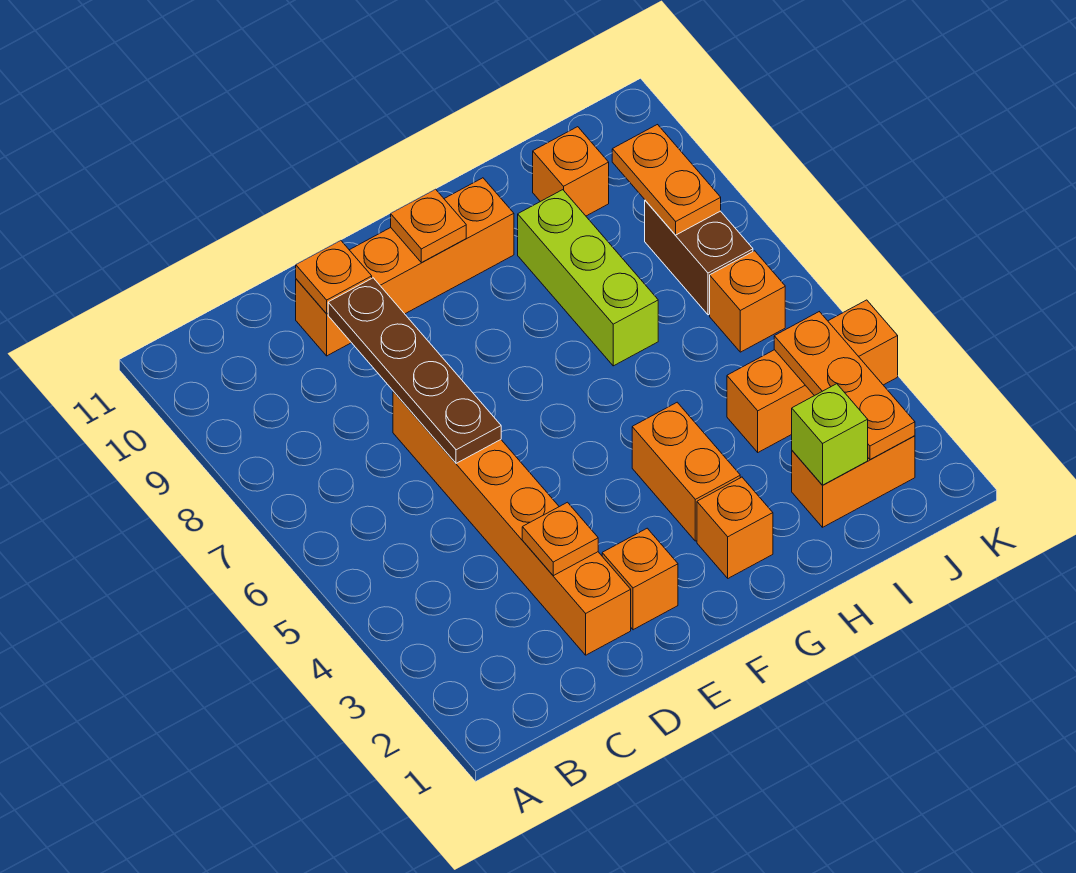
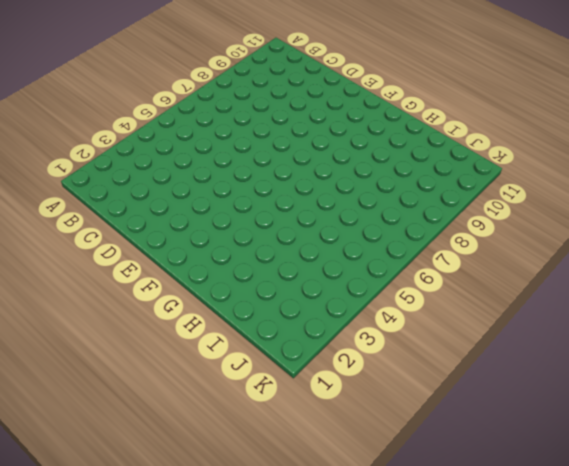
none -> orange 1x6 brick [393,391,631,655]
none -> orange 1x4 brick [296,178,514,356]
none -> orange 1x1 brick [602,528,678,630]

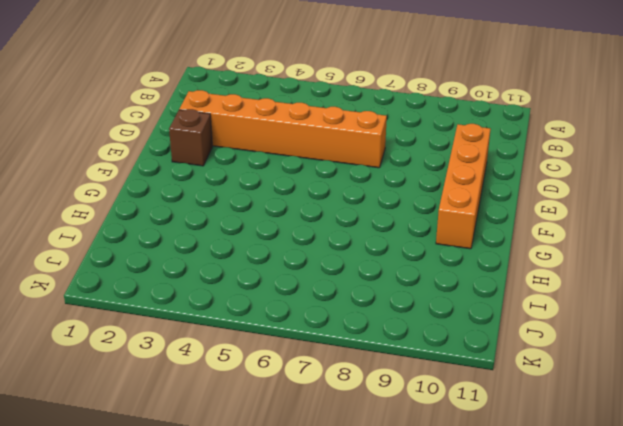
brown 1x1 brick [169,109,212,166] -> orange 1x1 brick [602,528,678,630]
none -> orange 1x1 brick [697,477,773,578]
none -> orange 1x2 brick [632,402,740,541]
none -> lime 1x3 brick [518,190,658,366]

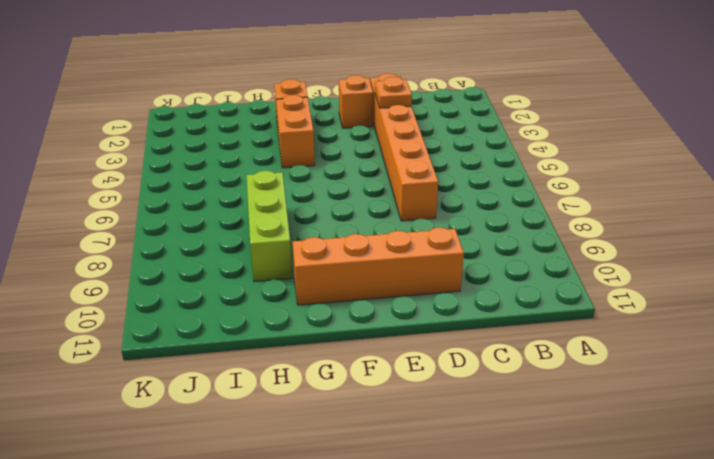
none -> orange 1x2 brick [792,436,915,527]
none -> orange 1x3 brick [727,300,898,452]
none -> orange 1x1 brick [533,127,609,216]

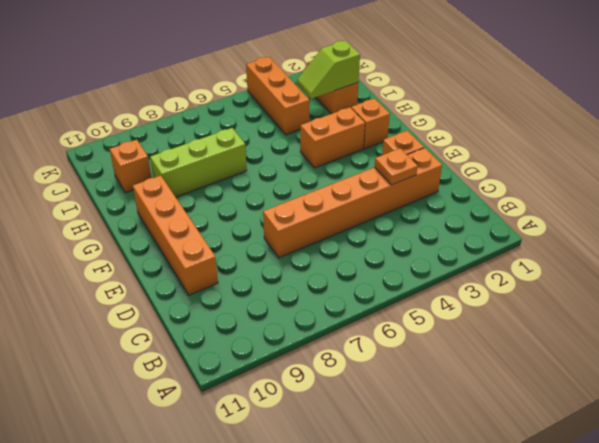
lime 1x2 slope [297,41,360,99] -> lime 1x1 brick [792,384,868,485]
none -> orange 1x1 brick [710,251,785,352]
none -> brown 1x2 brick [645,200,753,315]
none -> brown 1x4 plate [328,278,501,463]

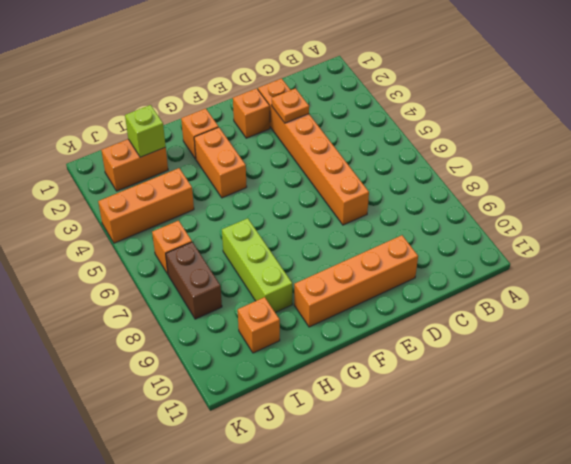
none -> brown 1x4 plate [328,278,501,463]
none -> orange 1x1 plate [296,240,372,314]
none -> orange 1x1 plate [391,189,466,263]

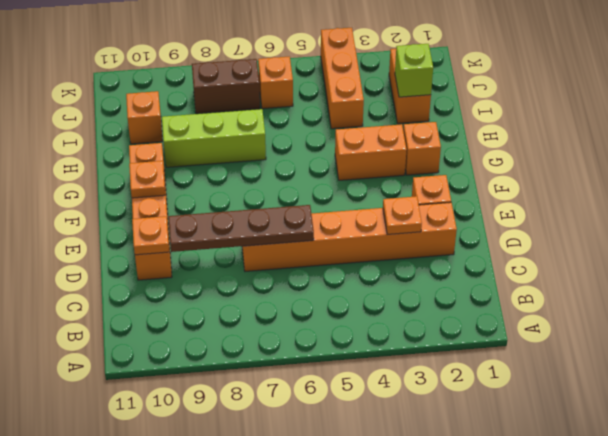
none -> orange 1x3 plate [774,312,915,460]
none -> orange 1x2 plate [612,125,721,235]

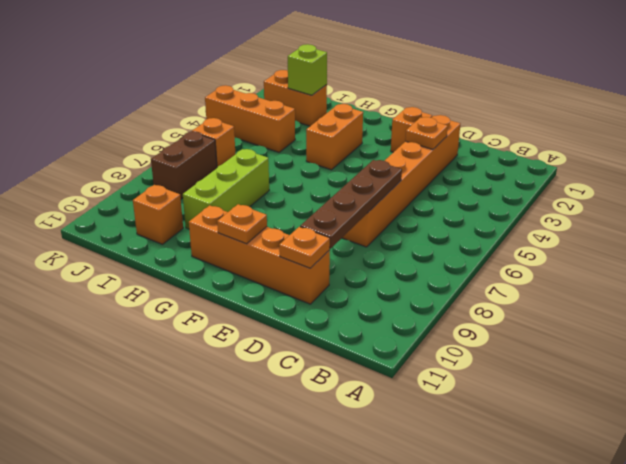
none -> orange 1x1 brick [697,477,773,578]
none -> orange 1x3 plate [774,312,915,460]
none -> orange 1x2 plate [612,125,721,235]

